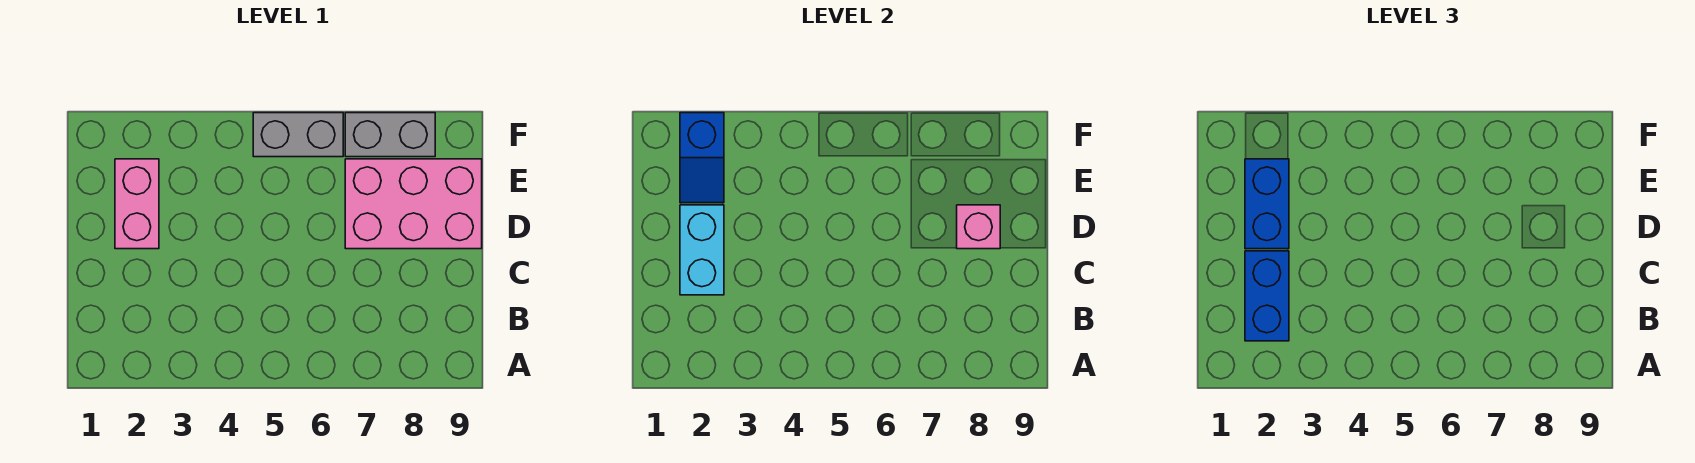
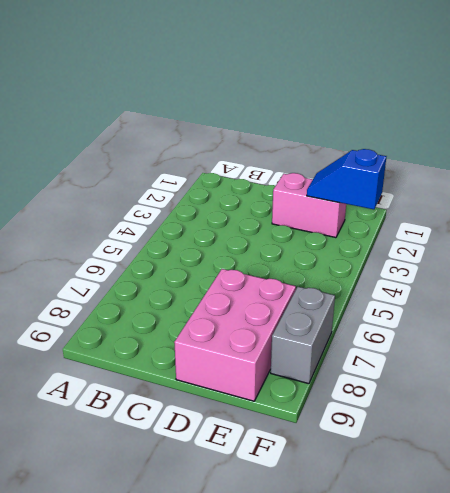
none -> grey 1x2 brick [253,113,343,157]
none -> cyan 1x2 brick [680,205,724,295]

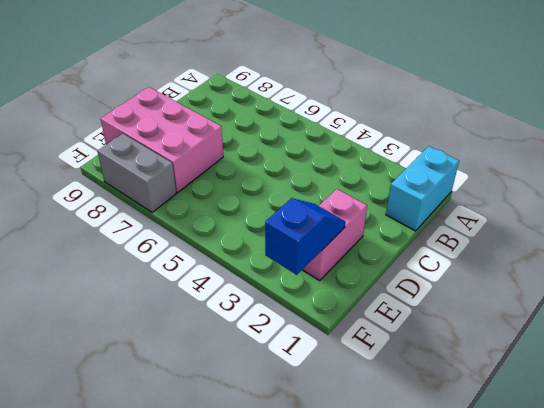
cyan 1x2 brick [386,146,459,231] -> cyan 1x2 brick moved to [680,205,724,295]
none -> grey 1x2 brick [253,113,343,157]
none -> pink 1x1 brick [957,205,1000,249]

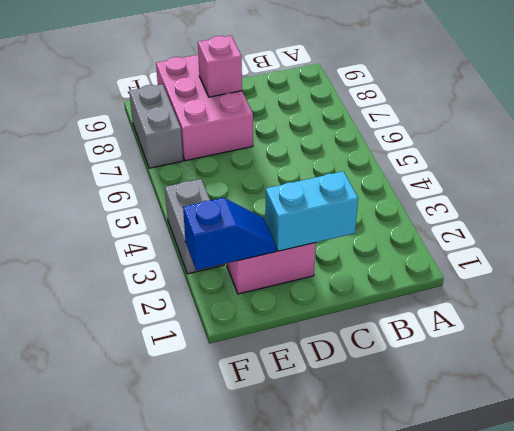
grey 1x2 brick [165,179,224,274] -> grey 1x2 brick moved to [253,113,343,157]
none -> blue 1x2 brick [1245,251,1289,341]
none -> blue 1x2 brick [1245,159,1289,249]

